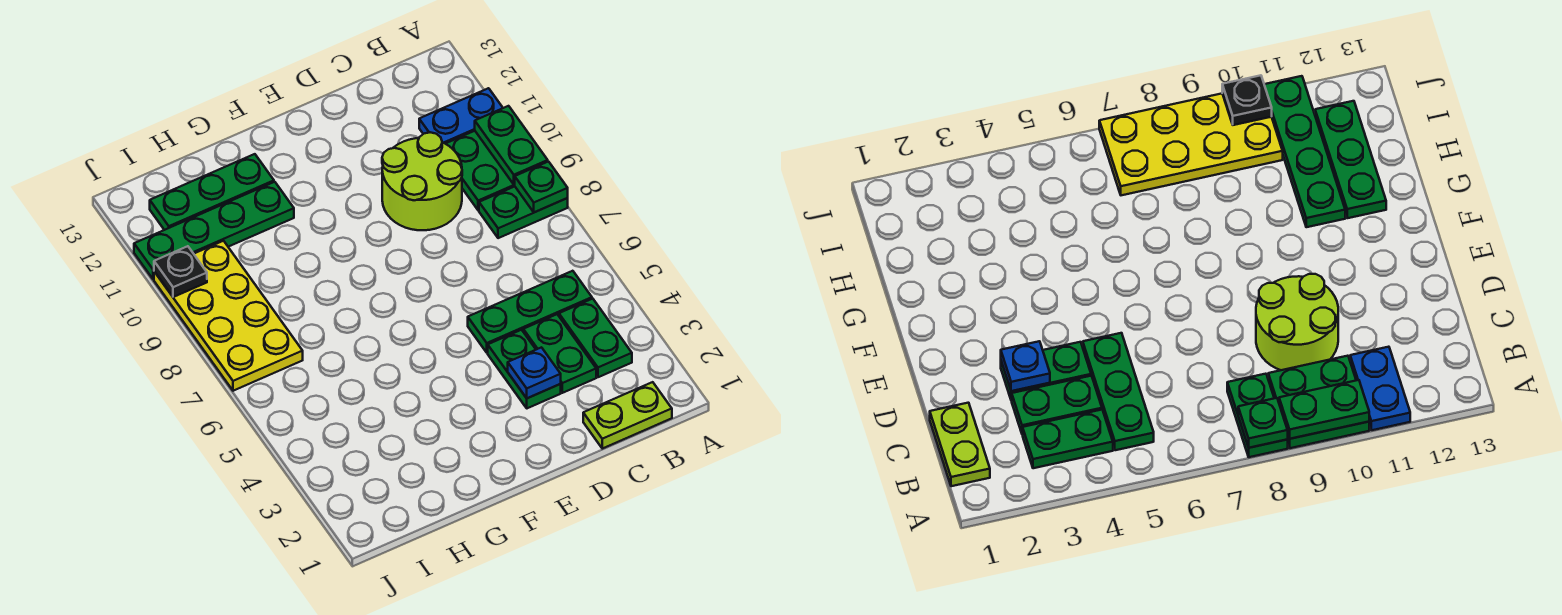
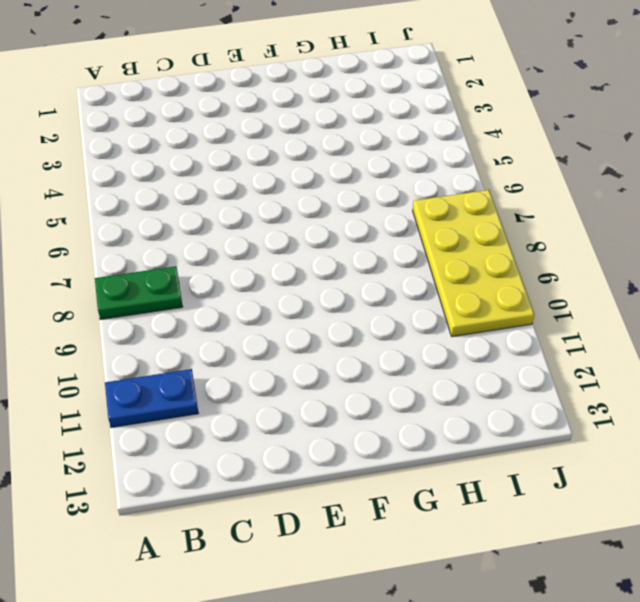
none -> green 2x2 plate [446,131,515,210]
none -> lime 1x2 plate [583,382,672,449]
none -> green 1x2 plate [559,299,632,377]

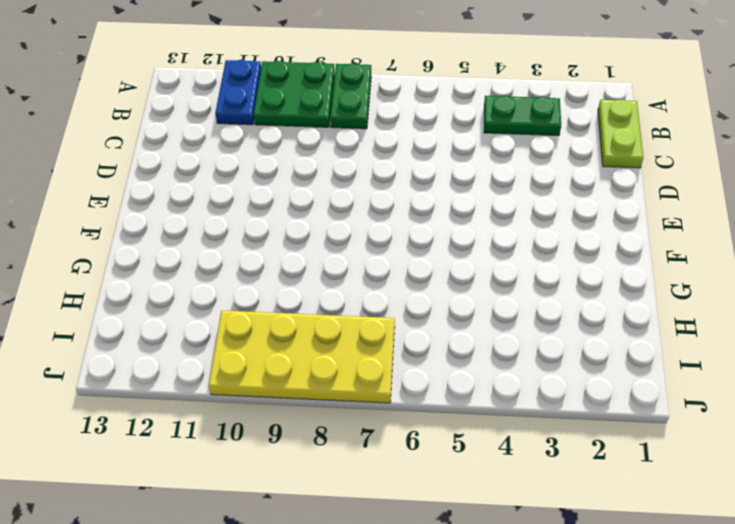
none -> green 1x3 plate [468,271,592,353]
none -> green 1x2 plate [523,314,596,393]
none -> lime 2x2 round brick [382,132,462,230]

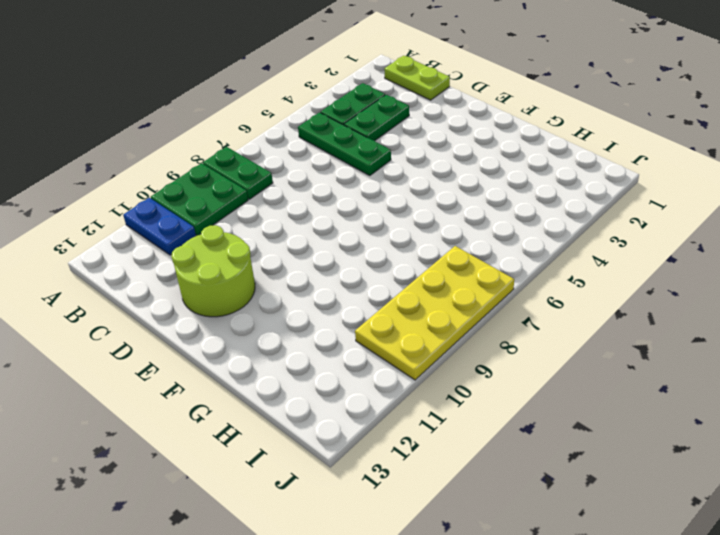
lime 2x2 round brick [171,225,255,317] -> lime 2x2 round brick moved to [382,132,462,230]
none -> green 1x2 plate [488,330,561,408]
none -> green 1x4 plate [134,182,294,280]
none -> green 1x3 plate [150,154,274,230]

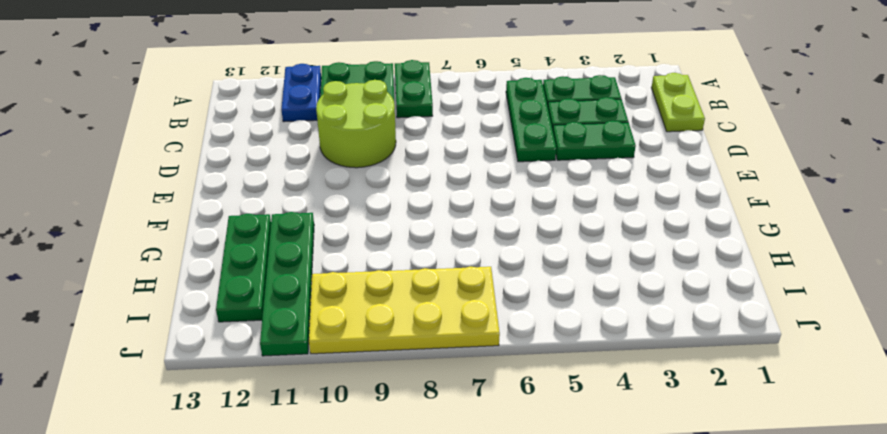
none -> green 1x1 plate [514,162,568,212]
none -> green 1x2 plate [475,106,548,184]
none -> blue 1x1 plate [508,347,561,398]

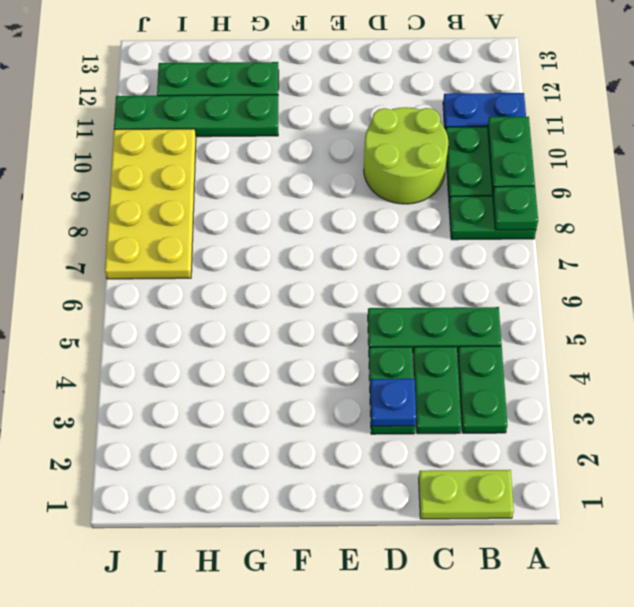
none -> black 1x1 plate [154,246,207,297]

